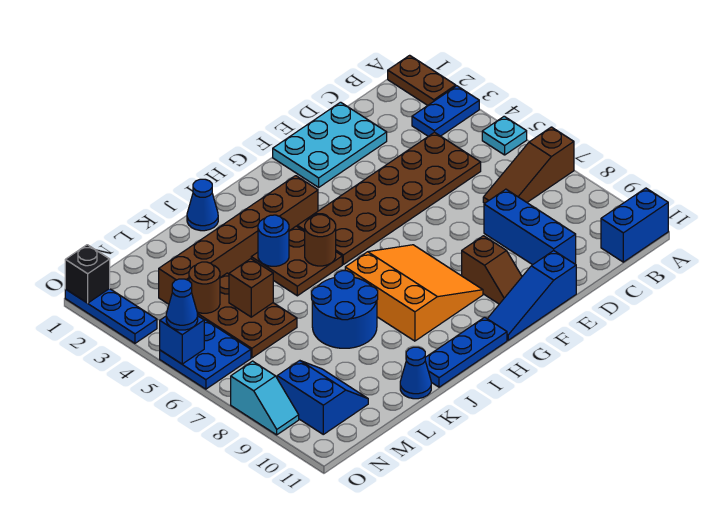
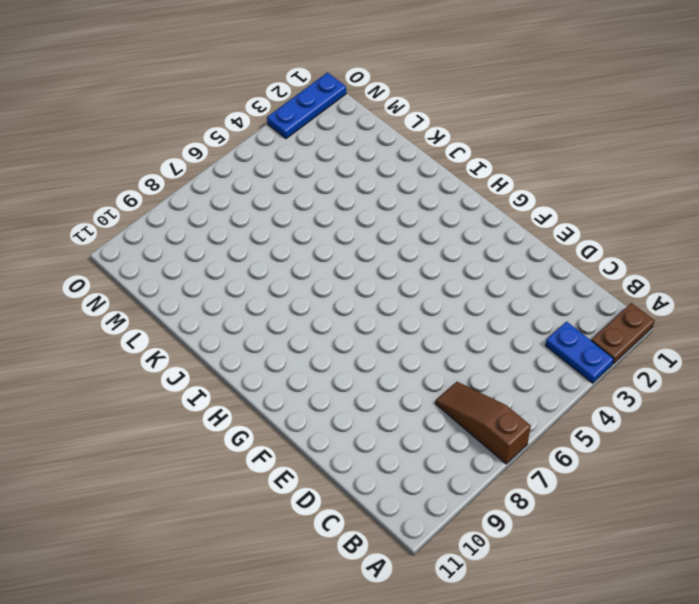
none -> cyan 1x1 plate [482,116,527,155]
none -> blue 1x2 brick [601,188,668,262]
none -> brown 2x6 plate [297,132,481,264]

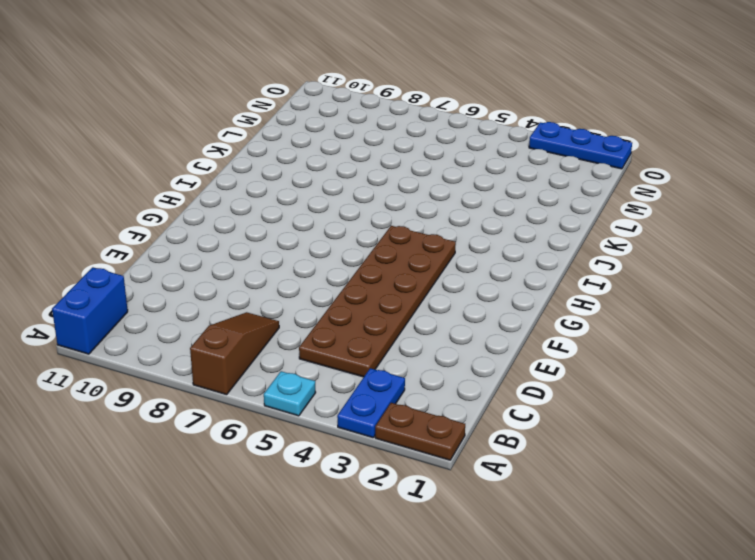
none -> cyan 2x3 plate [273,102,387,187]
none -> blue 1x3 brick [484,189,576,265]
none -> blue 1x3 slope [487,251,576,340]

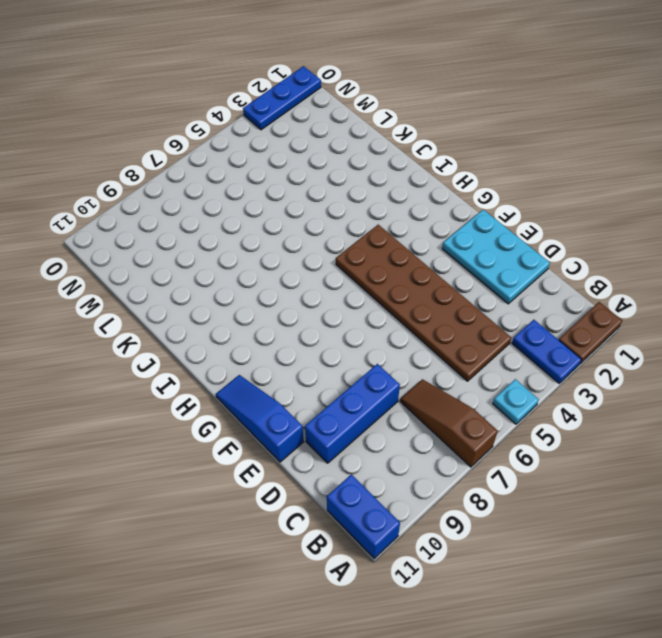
none -> brown 1x2 slope [462,236,522,304]
none -> orange 3x3 slope [345,245,483,341]
none -> brown 1x6 brick [159,176,318,304]

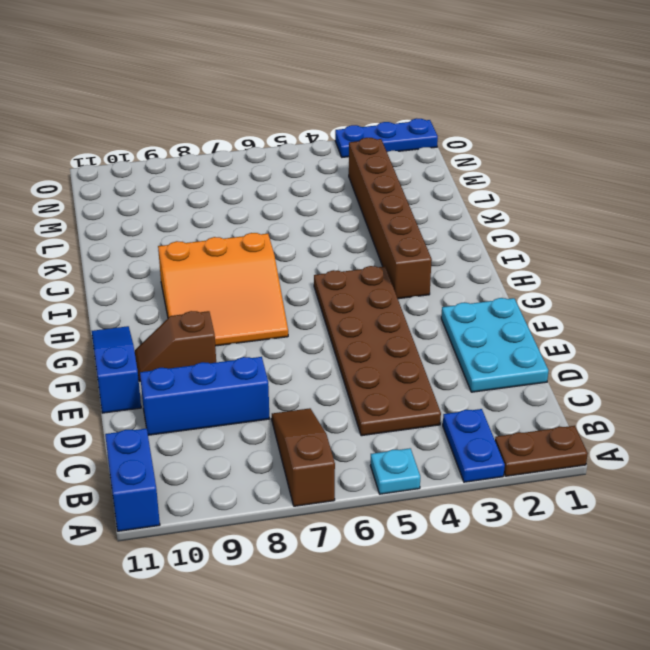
none -> blue 1x3 plate [425,317,507,387]
none -> brown 2x2 plate [251,226,342,296]
none -> blue 1x1 cone [187,179,218,231]

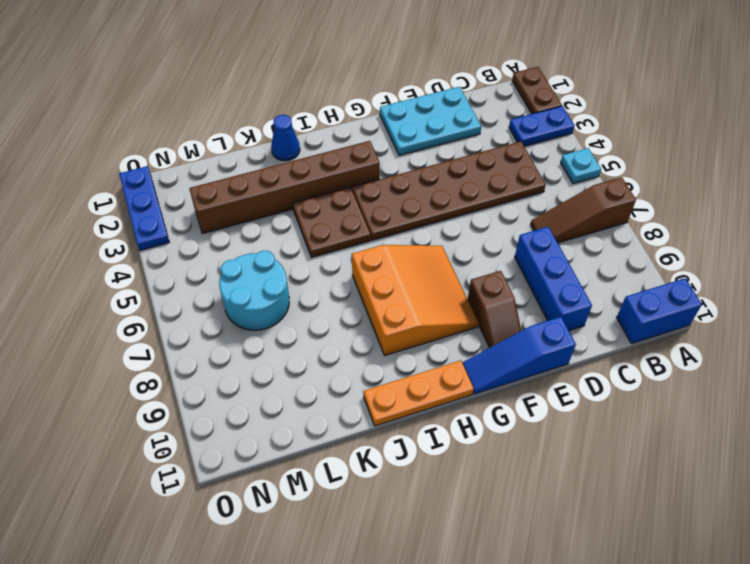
orange 1x3 plate [363,360,474,426] -> blue 1x3 plate [425,317,507,387]
cyan 2x2 round brick [219,251,289,330] -> brown 2x3 plate [197,273,297,358]
none -> blue 2x2 round brick [312,271,378,348]
none -> blue 1x1 cone [400,347,431,399]
none -> blue 2x2 slope [277,361,368,434]

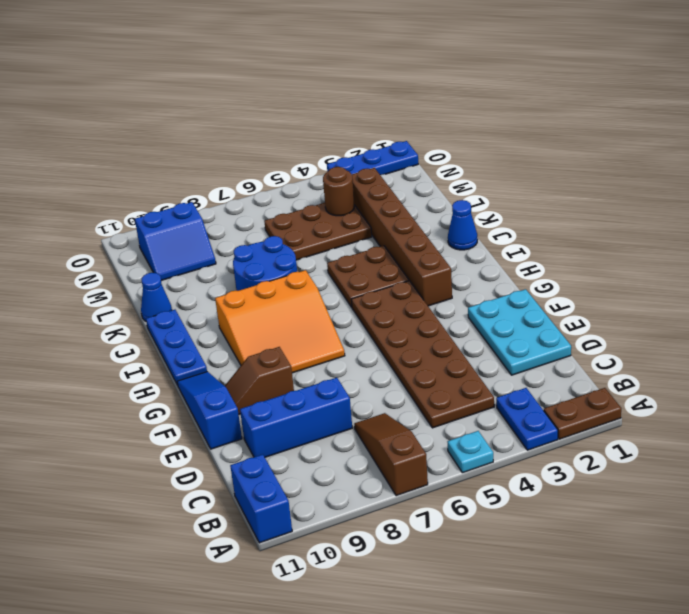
none -> blue 2x2 plate [160,320,251,389]
none -> cyan 1x2 slope [231,361,299,435]
none -> brown 1x1 round brick [305,215,336,266]

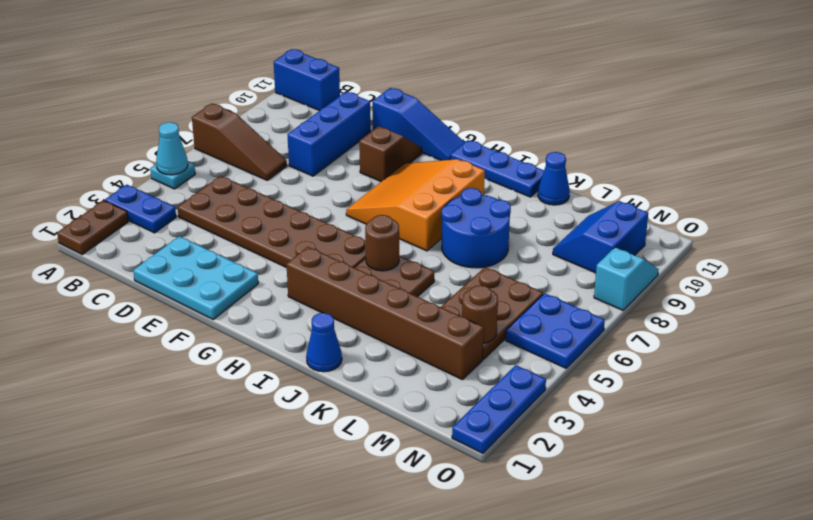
cyan 1x1 cone [156,122,188,175] -> none
none -> blue 1x1 round brick [258,215,289,266]
none -> brown 1x1 brick [229,259,273,317]
none -> black 1x1 brick [65,245,110,303]

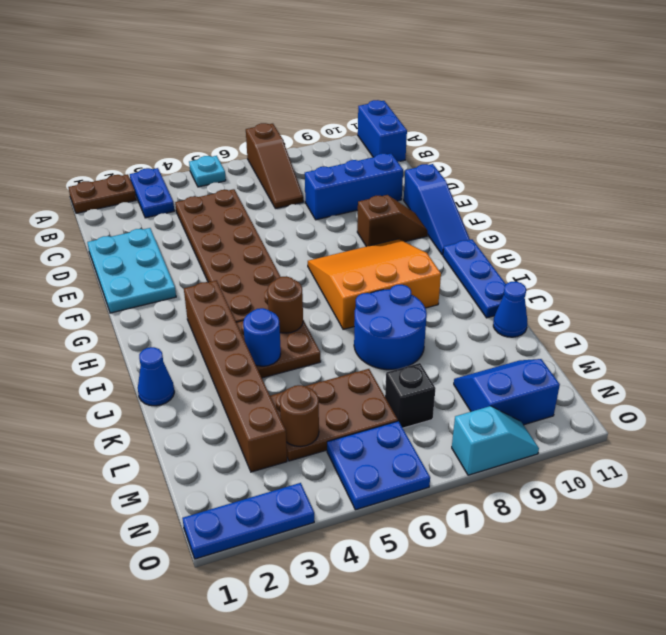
black 1x1 brick [385,363,436,428] -> black 1x1 brick moved to [65,245,110,303]
none -> brown 1x1 brick [229,259,273,317]
none -> blue 1x1 brick [160,316,204,364]
none -> blue 1x1 cone [166,279,198,330]

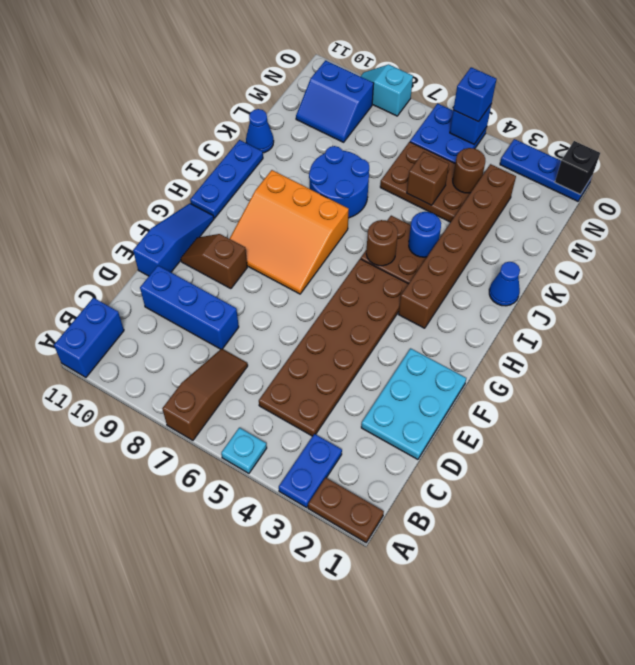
blue 1x1 brick [453,67,497,122] -> blue 1x1 cone [166,279,198,330]

